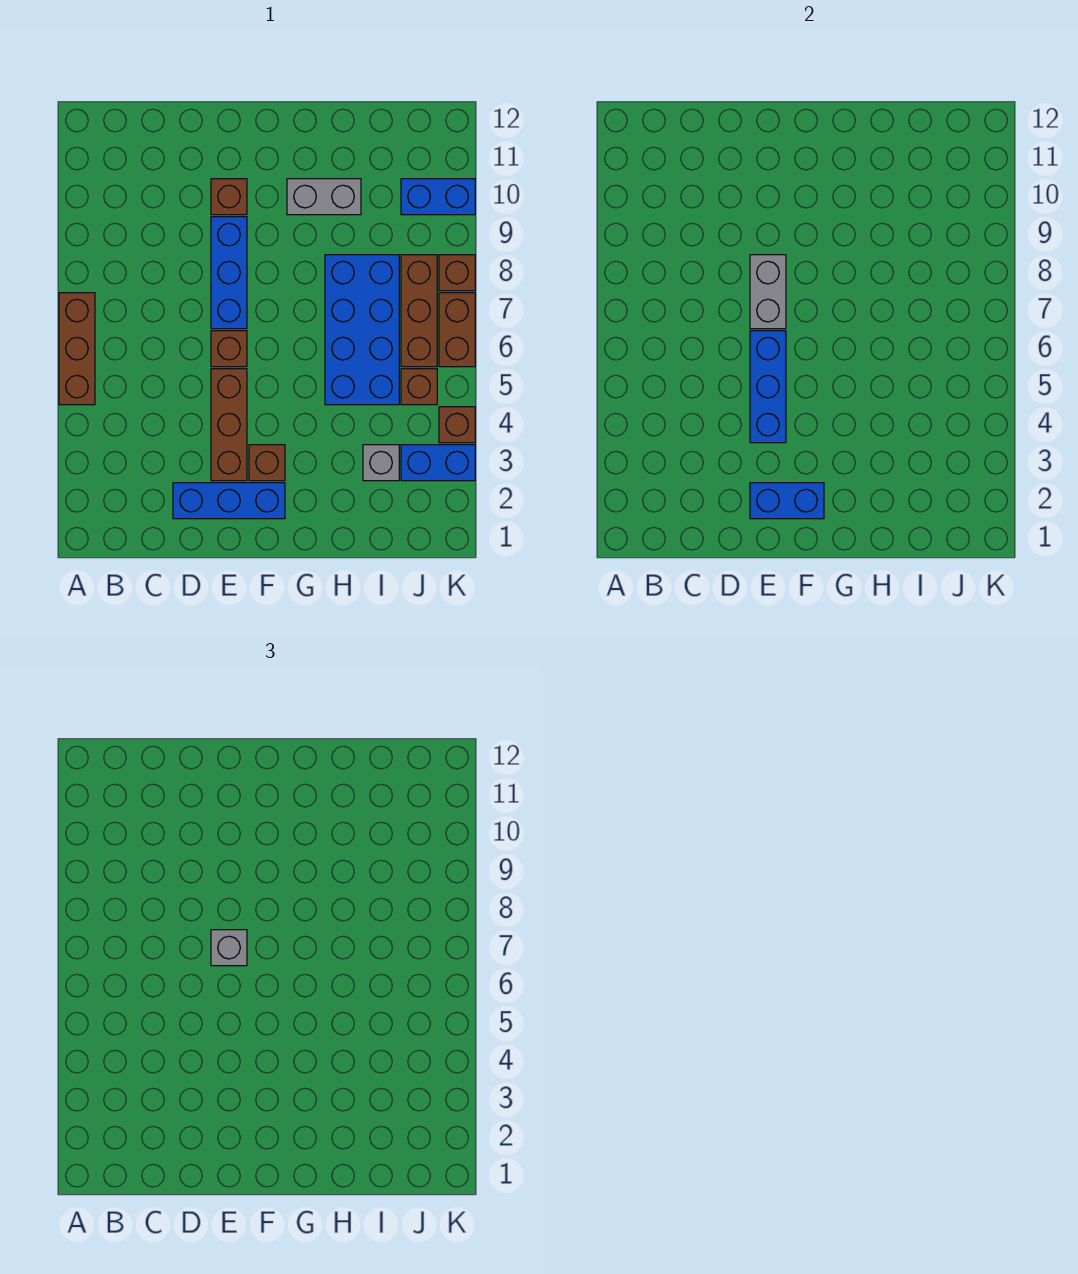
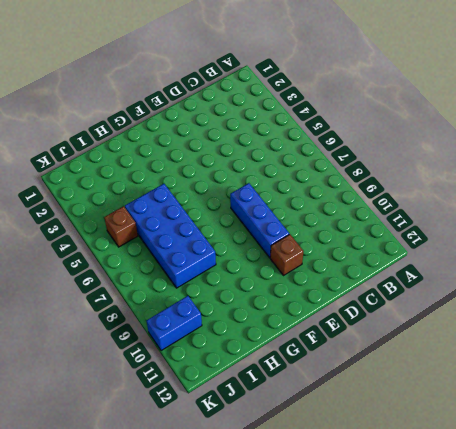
none -> brown 1x3 brick [59,293,95,405]
none -> blue 1x3 brick [173,483,285,519]
none -> brown 1x3 brick [211,369,247,481]

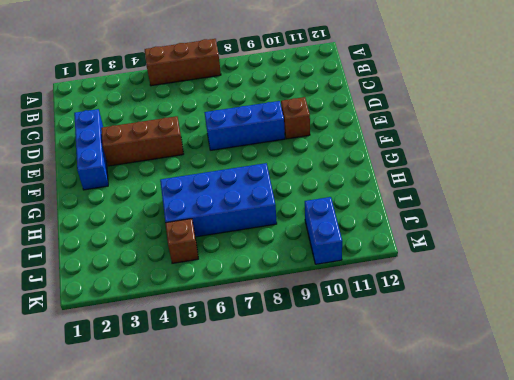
none -> brown 1x1 brick [211,331,247,367]
none -> brown 1x1 brick [249,445,285,481]
none -> grey 1x2 brick [287,179,361,215]

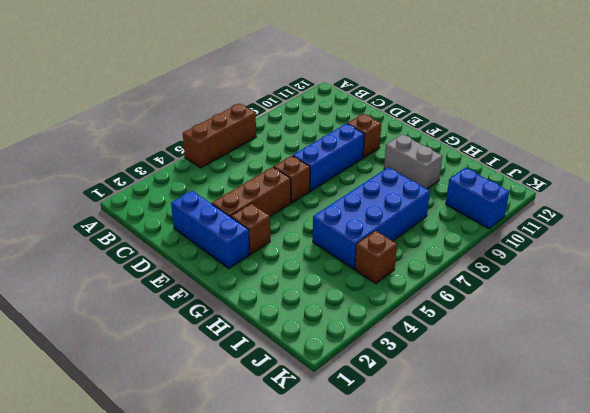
none -> grey 1x1 brick [363,445,399,481]
none -> blue 1x2 brick [401,445,475,481]
none -> brown 1x3 brick [401,255,437,367]

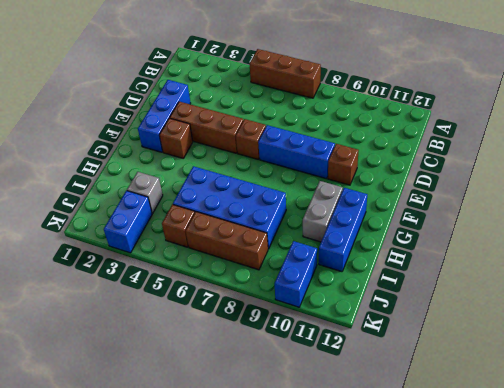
blue 1x3 brick [319,188,367,272] -> blue 1x3 brick turned to [750,331,786,443]
none -> brown 1x1 brick [439,407,475,443]
none -> brown 1x2 brick [439,293,475,367]
none -> brown 1x1 brick [439,255,475,291]

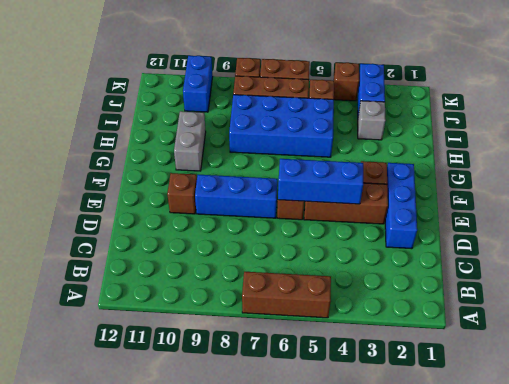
none -> blue 1x2 brick [750,483,824,519]
none -> grey 1x2 brick [750,255,786,329]
none -> grey 1x1 brick [211,930,247,966]

